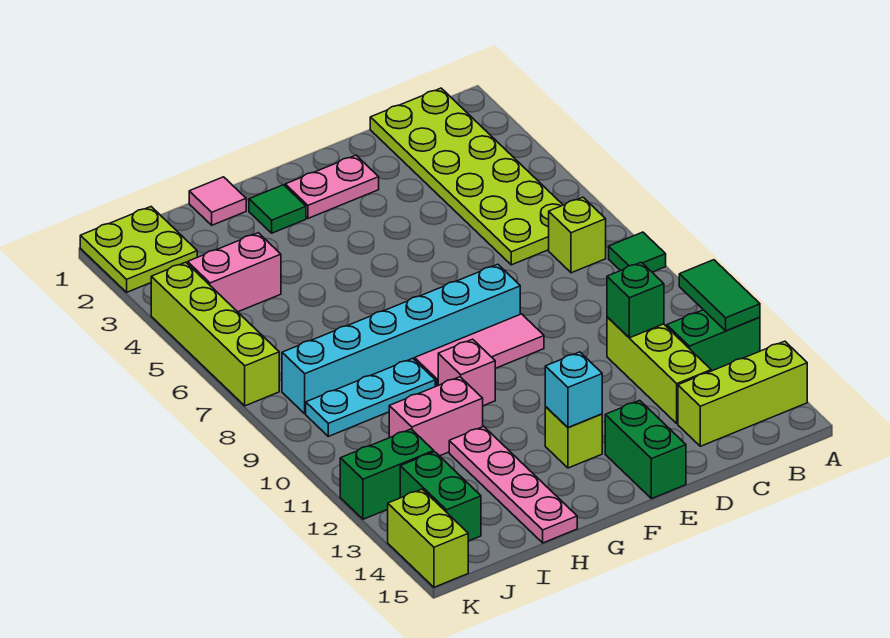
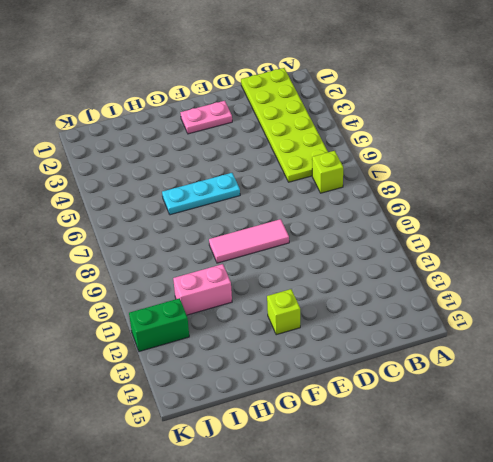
cyan 1x3 plate [162,173,240,215] -> cyan 1x3 plate moved to [306,358,435,436]
none -> green 1x1 tile [609,232,666,272]
none -> green 1x2 brick [667,310,760,371]
none -> lime 1x3 brick [678,341,807,446]

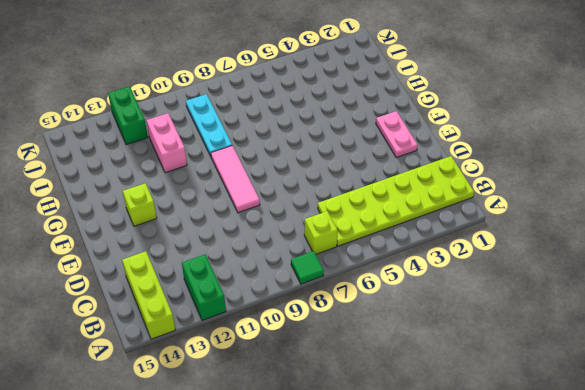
none -> lime 1x3 brick [607,317,711,424]
none -> cyan 1x6 brick [282,264,520,414]
none -> green 1x2 brick [605,400,686,499]

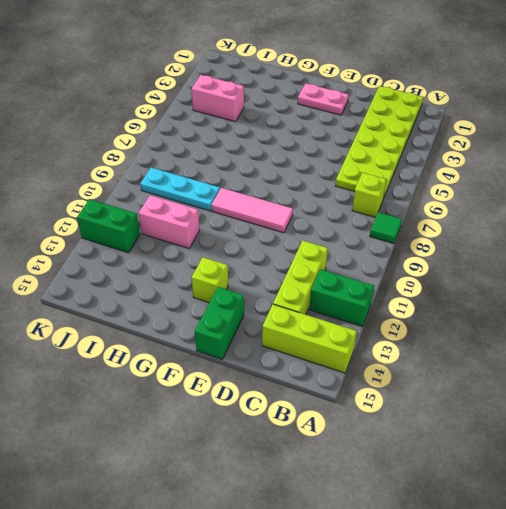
none -> cyan 1x6 brick [282,264,520,414]
none -> green 1x1 tile [249,185,306,233]
none -> pink 1x1 brick [438,339,495,406]

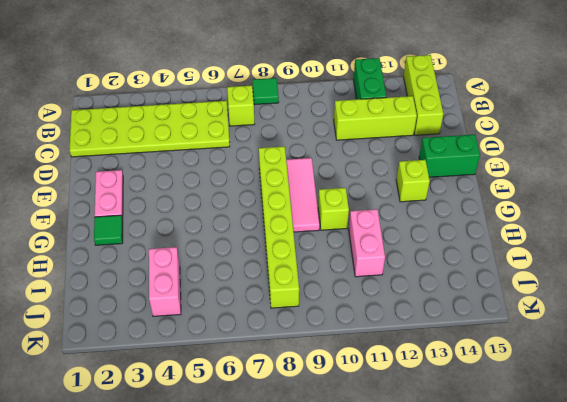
lime 1x6 brick [259,146,299,308] -> cyan 1x6 brick [282,264,520,414]
lime 1x1 brick [318,188,349,230] -> pink 1x1 brick [438,339,495,406]
none -> pink 1x1 tile [189,177,246,225]
none -> cyan 1x3 plate [306,358,435,436]
none -> pink 1x4 plate [449,426,577,543]

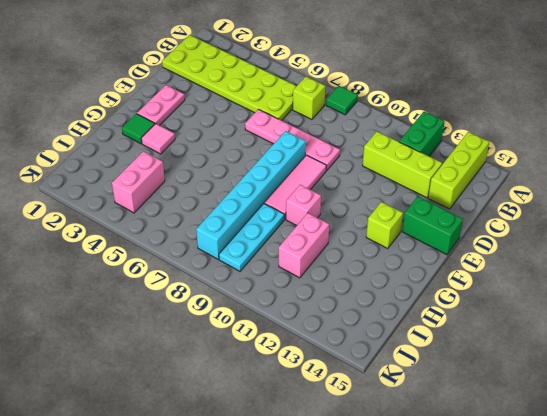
pink 1x4 plate [245,109,340,171] -> pink 1x4 plate moved to [449,426,577,543]
pink 1x1 tile [141,124,175,154] -> pink 1x1 tile moved to [189,177,246,225]
none -> lime 2x2 plate [80,207,197,292]
none -> green 1x2 brick [340,429,434,519]
none -> green 1x2 brick [400,452,481,541]

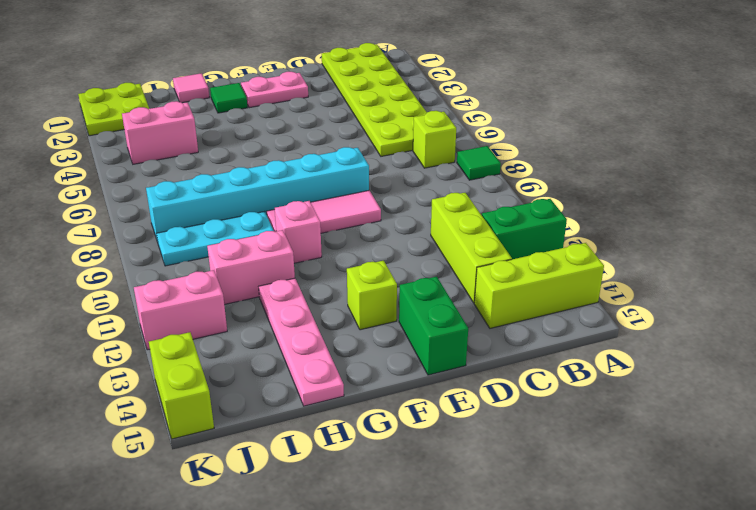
pink 1x2 brick [134,270,227,350] -> green 1x2 brick [340,429,434,519]
none -> green 1x2 brick [400,452,481,541]
none -> lime 1x4 brick [151,262,279,406]
none -> green 1x2 tile [679,260,760,331]

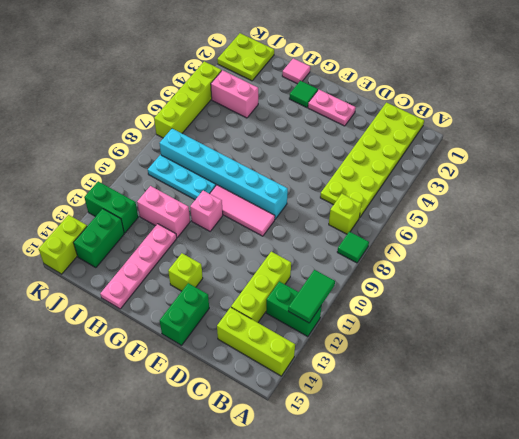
none -> green 1x1 brick [607,262,664,338]
none -> cyan 1x1 brick [545,352,602,427]

